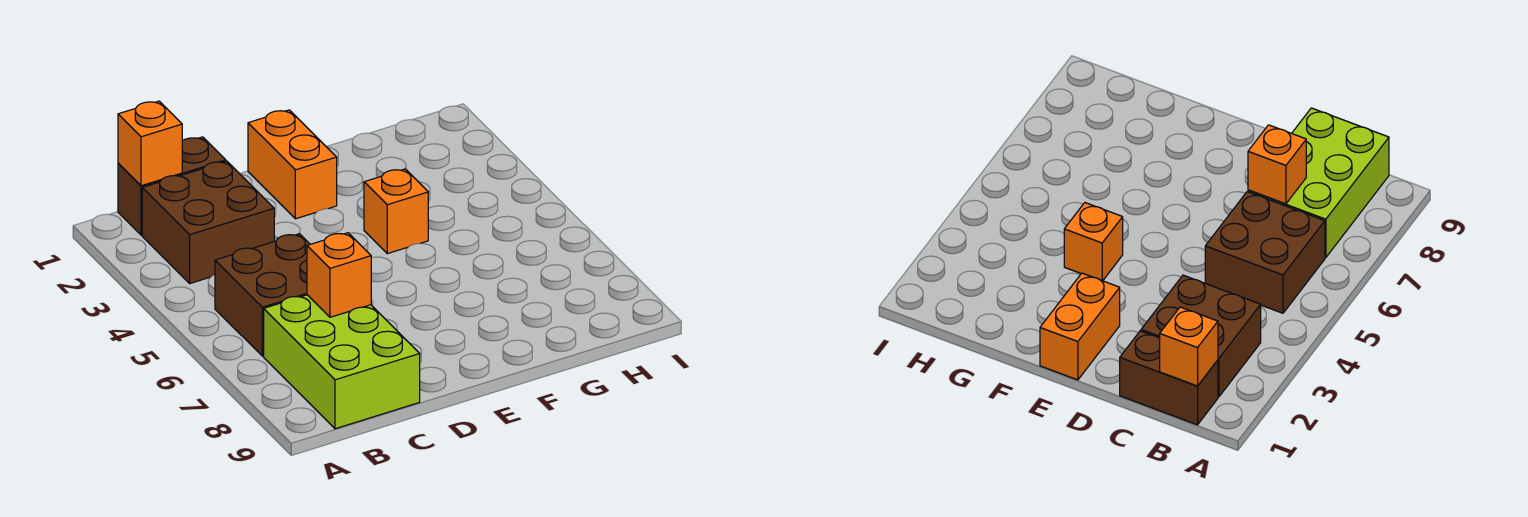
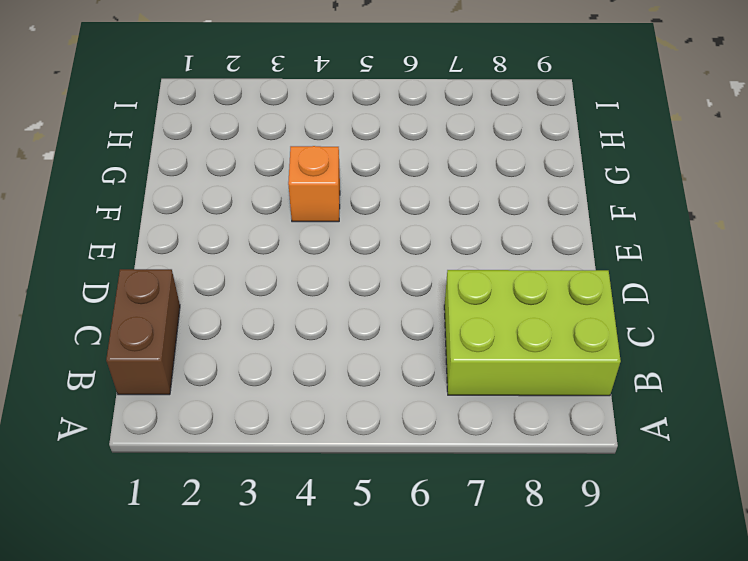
none -> brown 2x2 brick [142,161,274,283]
none -> brown 2x2 brick [215,234,310,356]

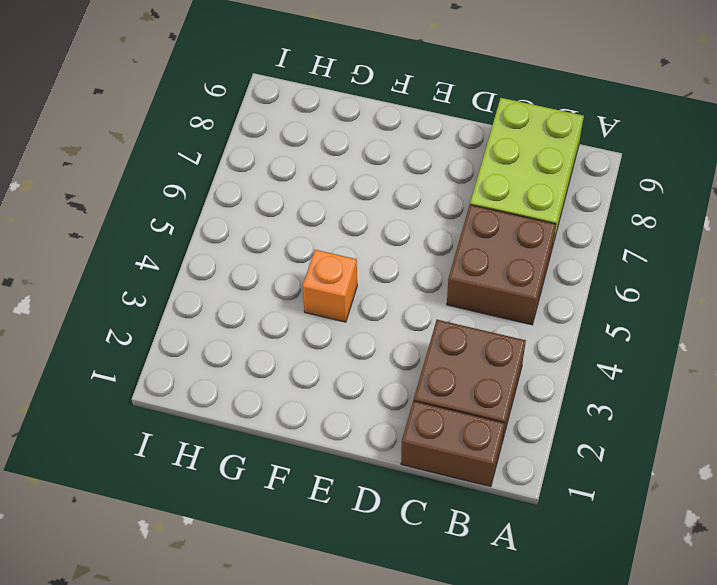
none -> orange 1x2 brick [248,110,337,219]
none -> orange 1x1 brick [118,101,182,186]

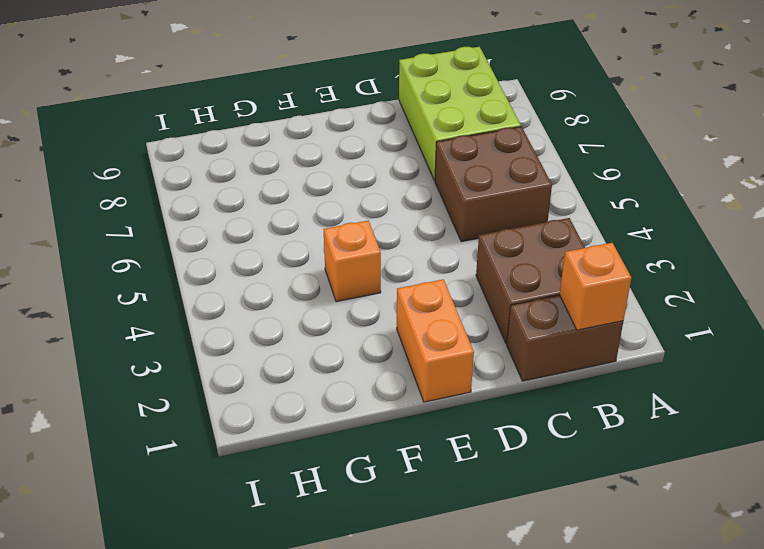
none -> orange 1x1 brick [307,233,371,317]

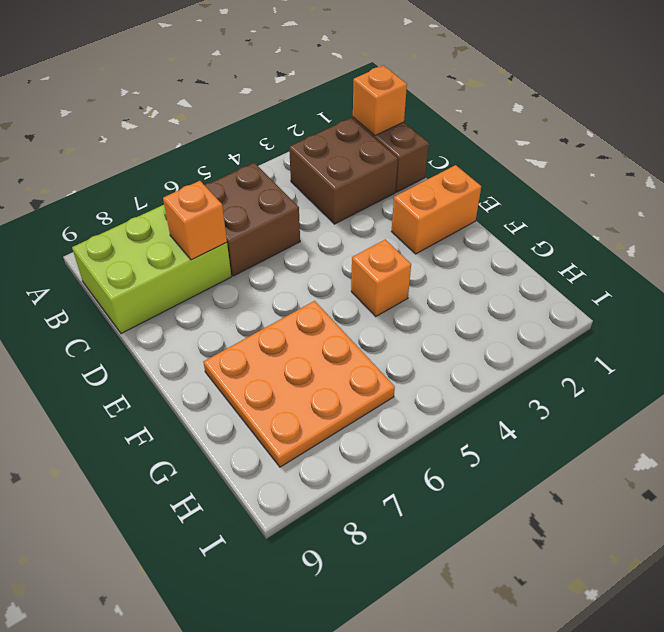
orange 3x3 plate [204,301,395,467] -> none

